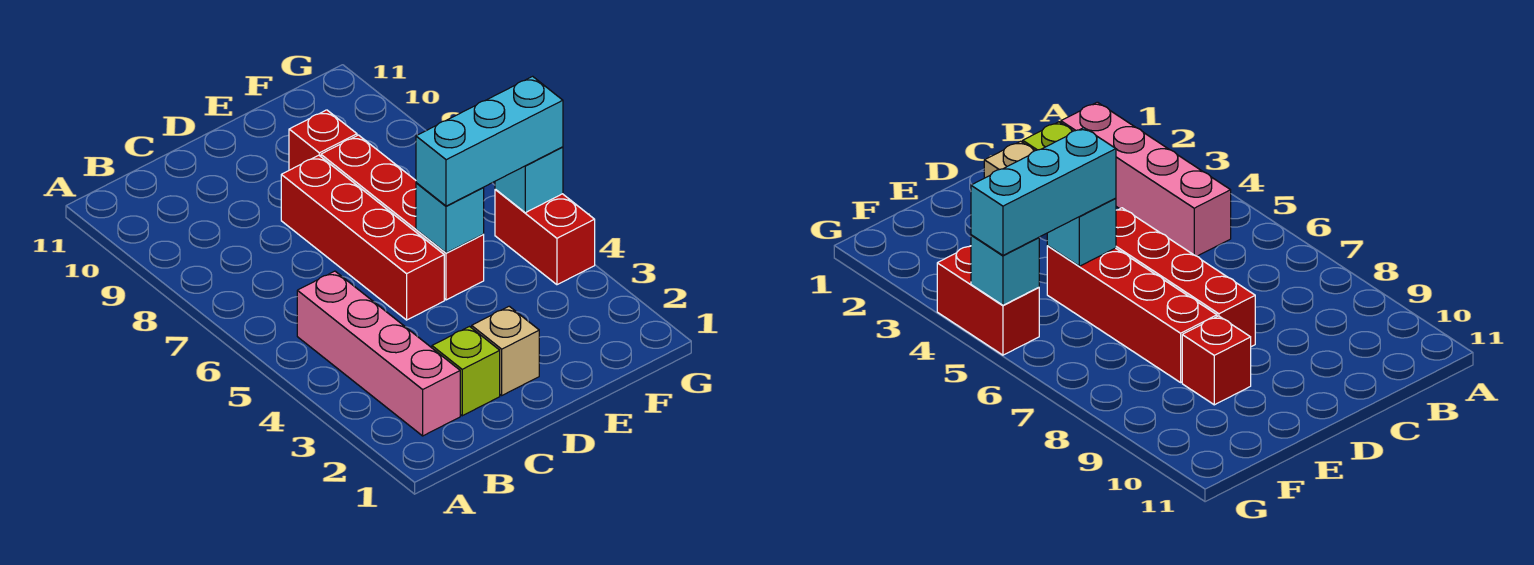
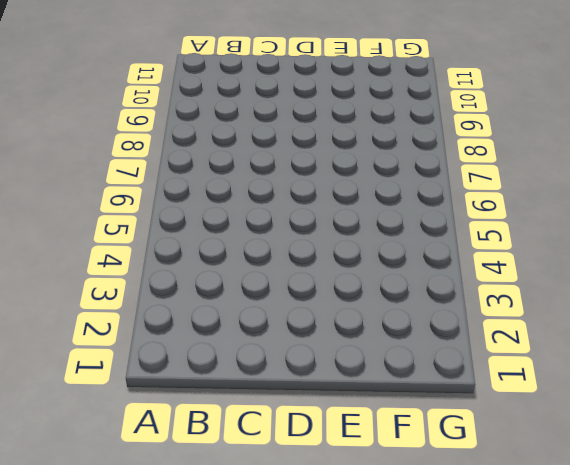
none -> pink 1x4 brick [297,271,460,436]
none -> lime 1x1 brick [432,327,500,416]

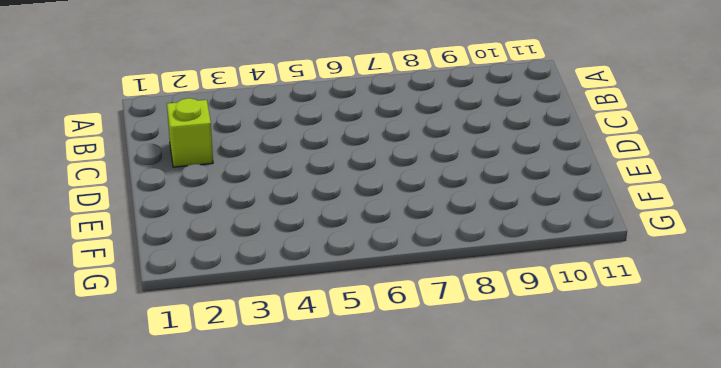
none -> pink 1x4 brick [297,271,460,436]
none -> tan 1x1 brick [472,306,539,395]

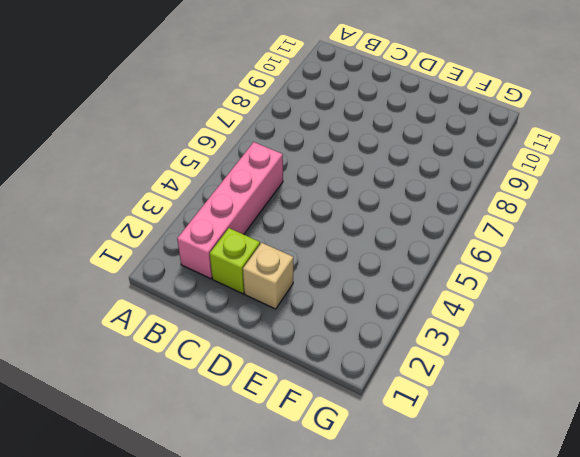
none -> red 1x4 brick [281,155,444,320]
none -> red 1x4 brick [321,135,484,300]

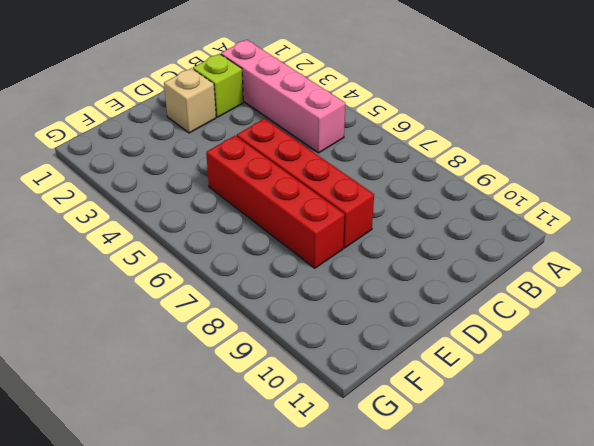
none -> red 1x1 brick [289,110,357,170]
none -> red 1x2 brick [495,190,595,285]

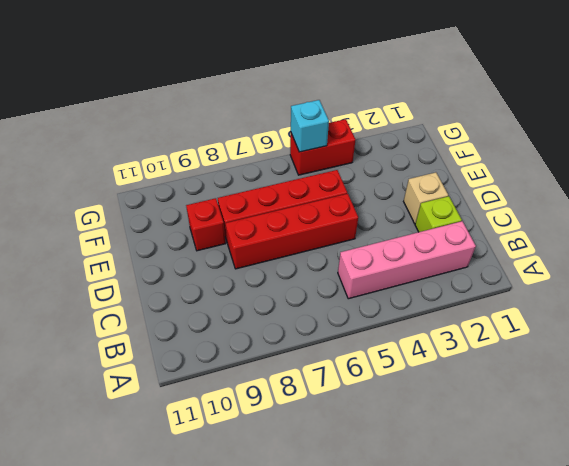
none -> cyan 1x1 brick [416,183,484,253]
none -> cyan 1x3 brick [416,76,563,206]

